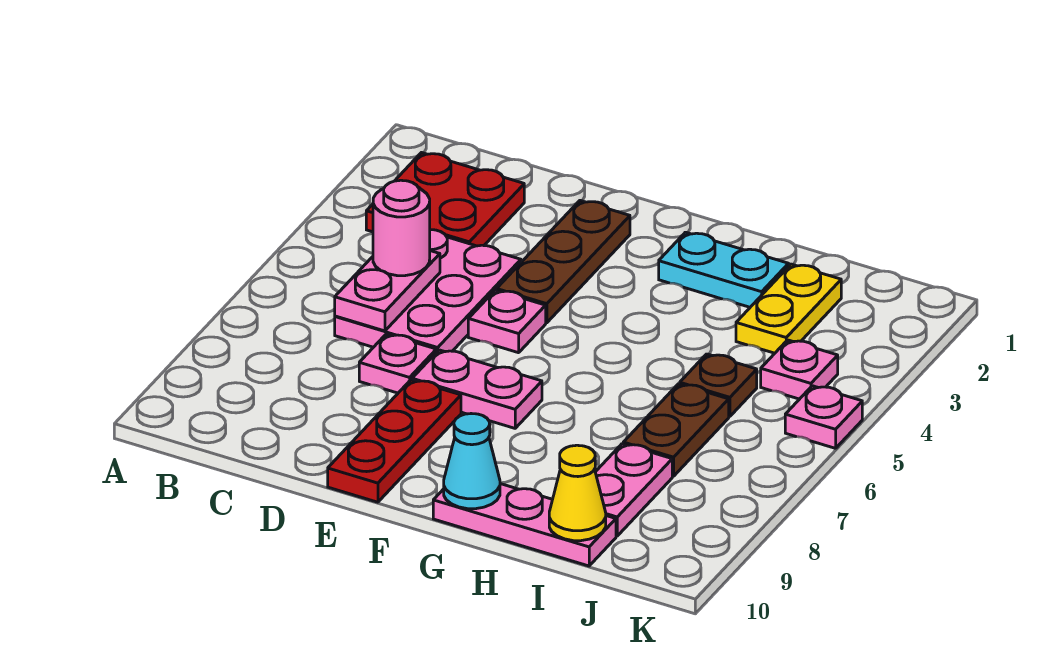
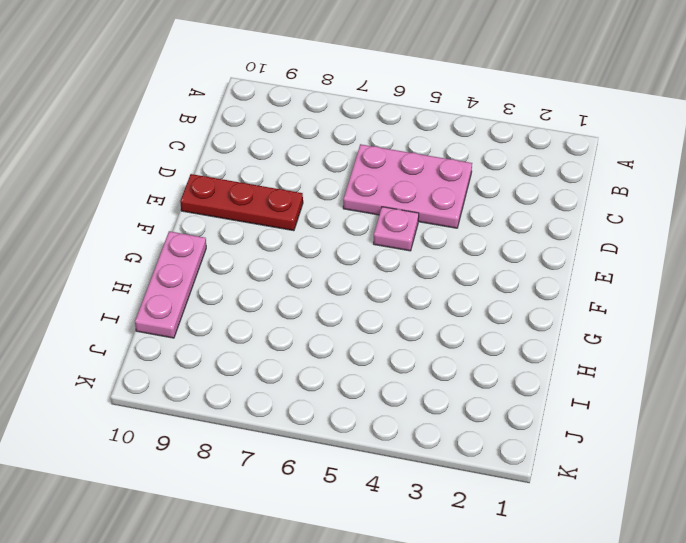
none -> red 2x2 plate [366,153,524,246]
none -> pink 1x1 plate [359,334,436,393]
none -> brown 1x3 plate [497,201,630,323]

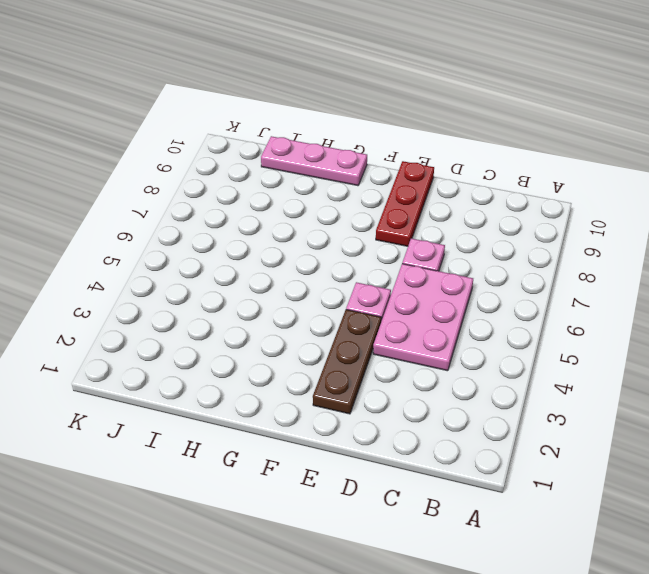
none -> red 2x2 plate [366,153,524,246]
none -> pink 1x2 plate [412,350,542,428]
none -> cyan 1x2 plate [659,232,789,307]

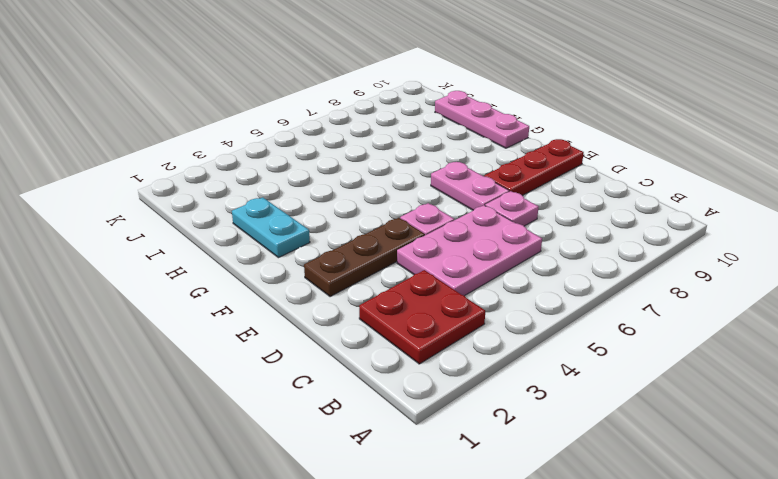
none -> yellow 1x2 plate [736,264,841,353]
none -> brown 1x1 plate [680,354,757,416]
none -> brown 1x2 plate [623,384,729,476]

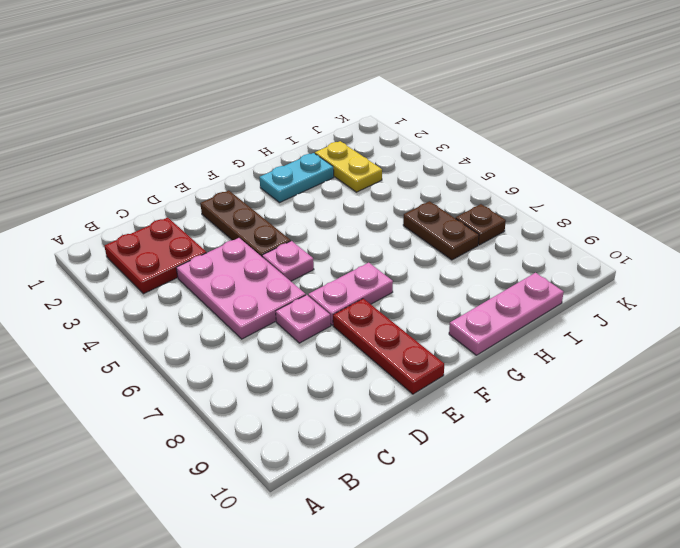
brown 1x1 plate [456,204,506,245] -> brown 1x1 plate moved to [680,354,757,416]
none -> pink 1x2 plate [595,444,672,536]
none -> pink 1x1 plate [761,340,838,399]
none -> pink 1x1 plate [785,386,862,448]

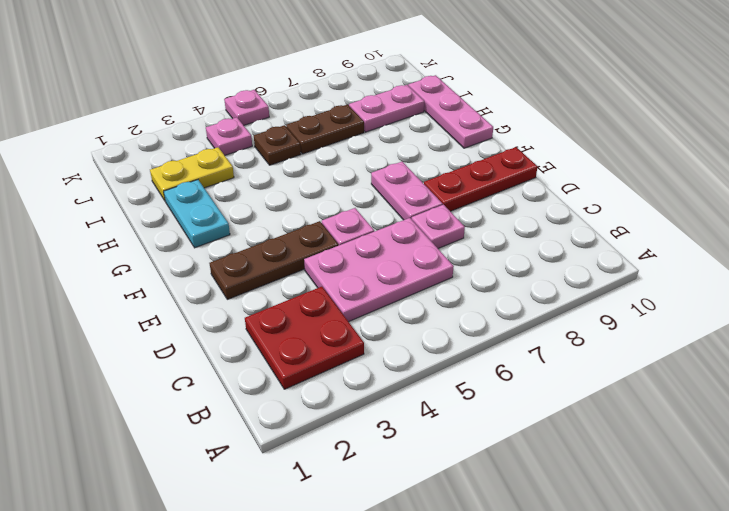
none -> pink 1x2 plate [335,251,440,331]
none -> cyan 1x1 cone [444,414,500,509]
none -> yellow 1x1 cone [549,445,606,541]

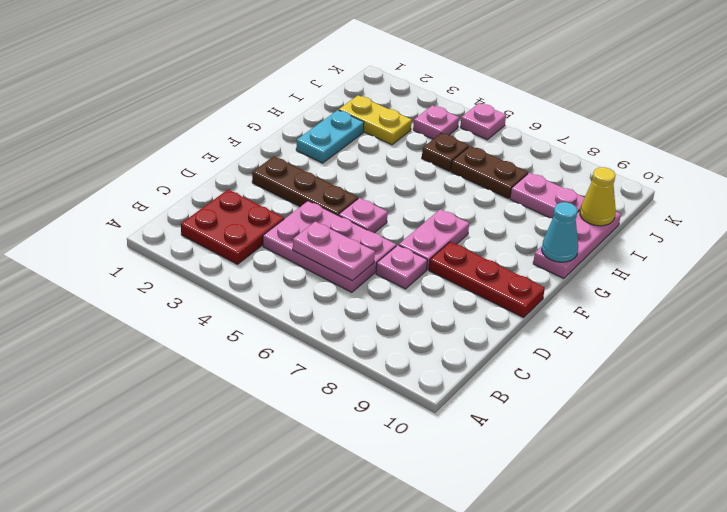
none -> pink 1x1 round brick [373,180,430,276]

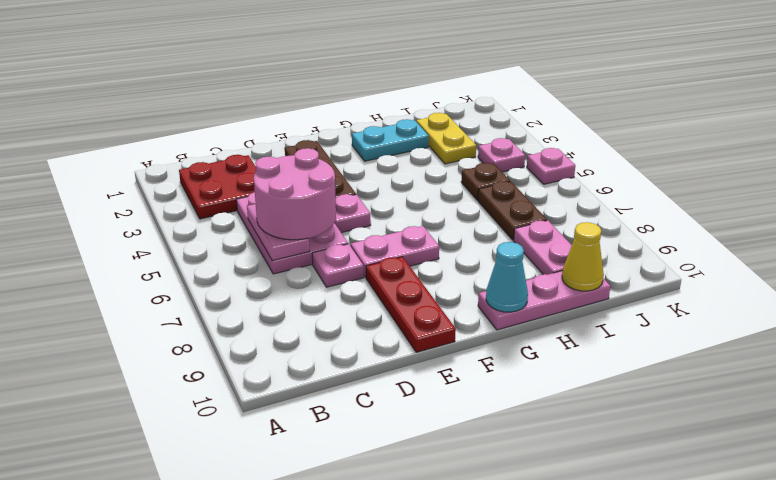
pink 2x2 round brick [254,148,336,240] -> pink 1x1 round brick [373,180,430,276]

